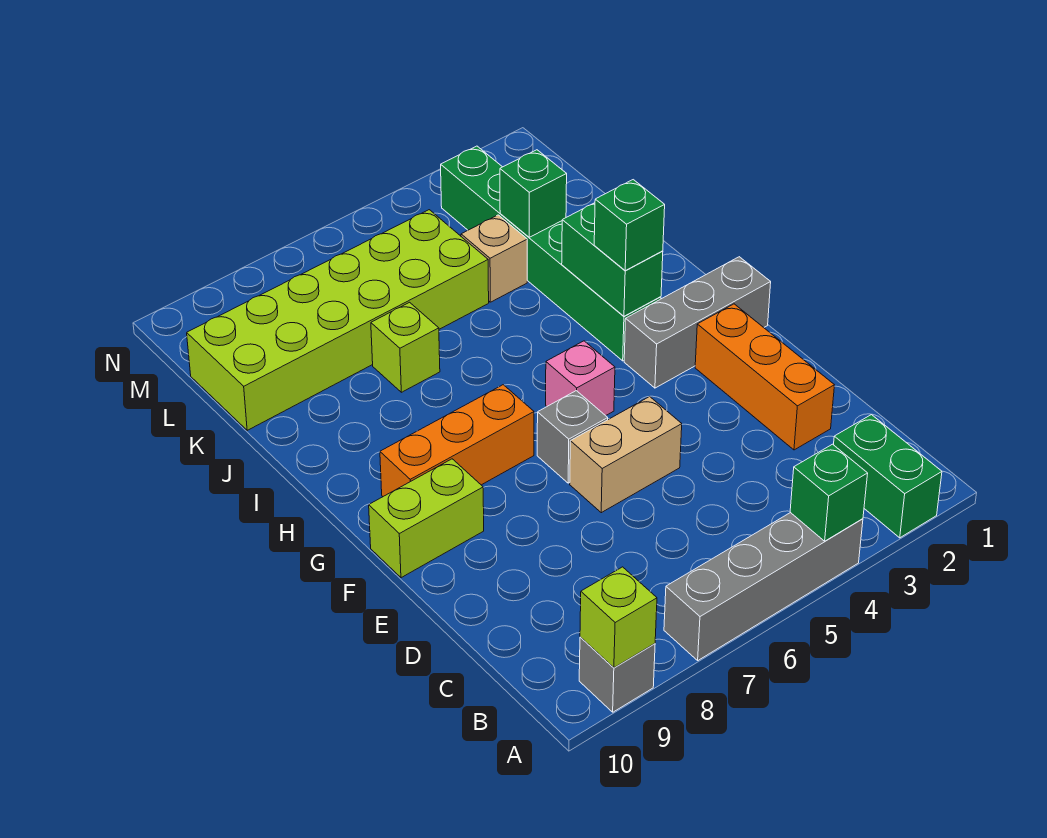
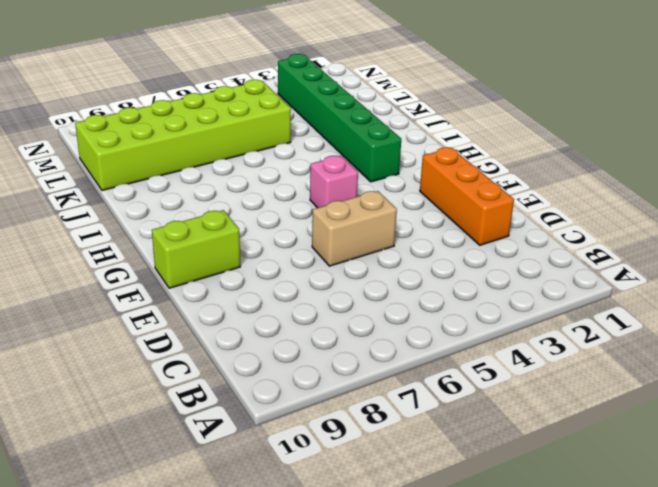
none -> green 1x2 brick [834,415,942,538]
none -> grey 1x4 brick [664,513,863,660]
none -> grey 1x1 brick [579,637,655,712]

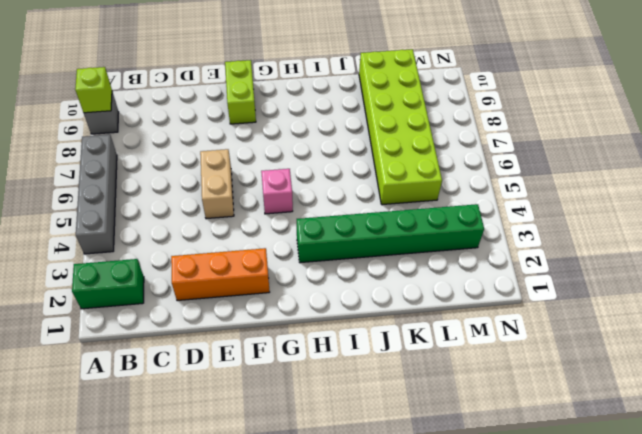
none -> grey 1x1 brick [537,391,608,483]
none -> grey 1x3 brick [624,257,771,388]
none -> orange 1x3 brick [380,385,534,496]

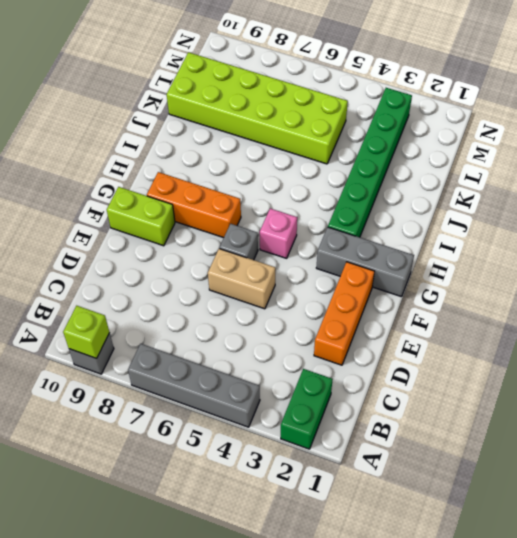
none -> lime 1x1 brick [371,302,440,392]
none -> tan 1x1 brick [461,215,527,302]
none -> green 1x1 brick [790,444,868,541]

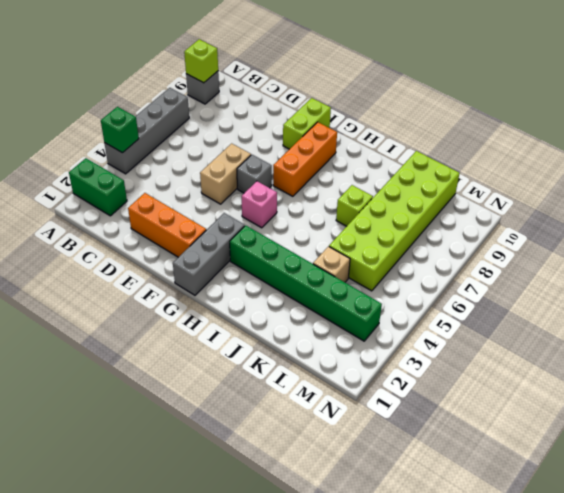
none -> green 1x2 brick [562,203,663,316]
none -> green 1x1 brick [500,150,567,237]
none -> green 1x1 brick [594,180,665,271]

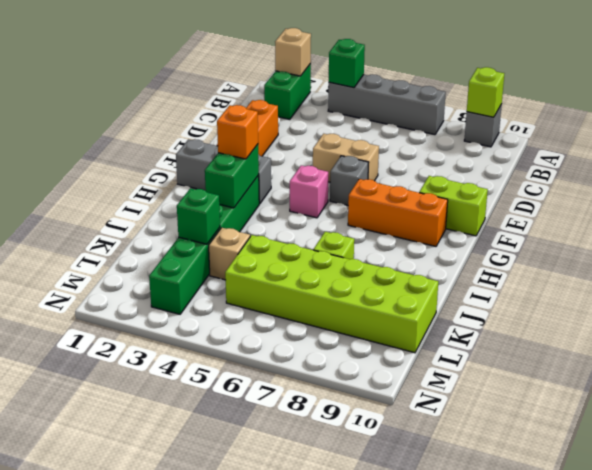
tan 1x1 brick [275,28,311,76] -> none
orange 1x1 brick [217,105,258,159] -> green 1x1 brick [594,180,665,271]

